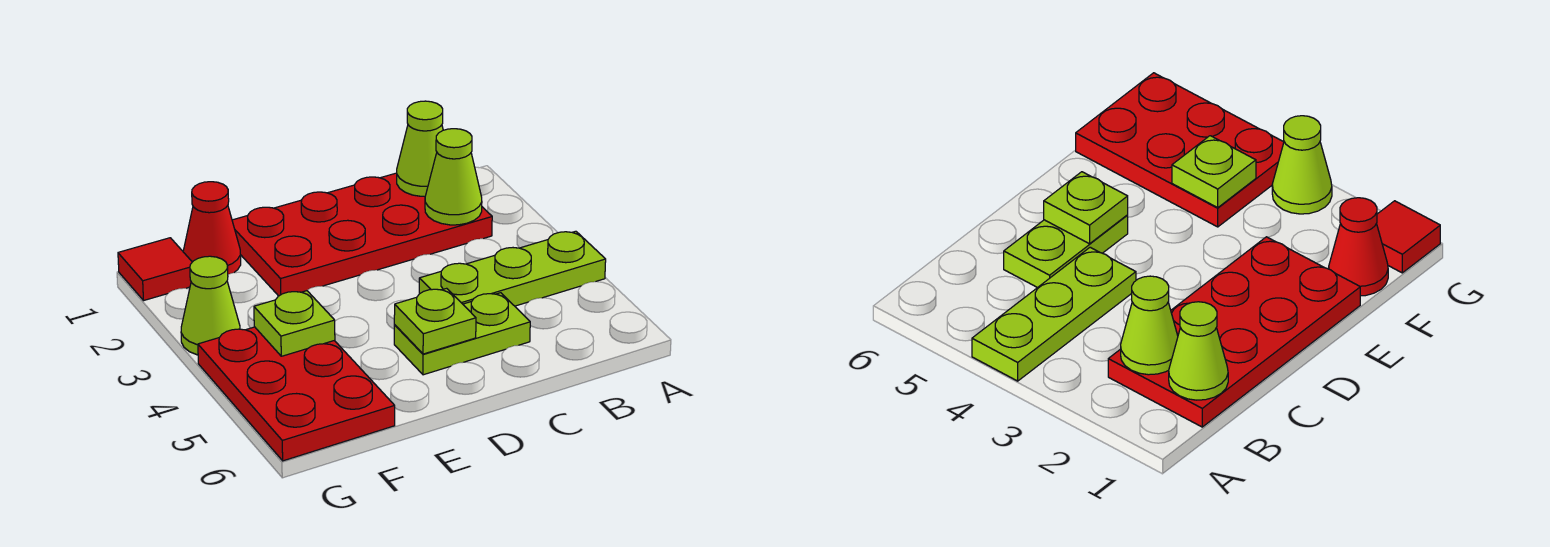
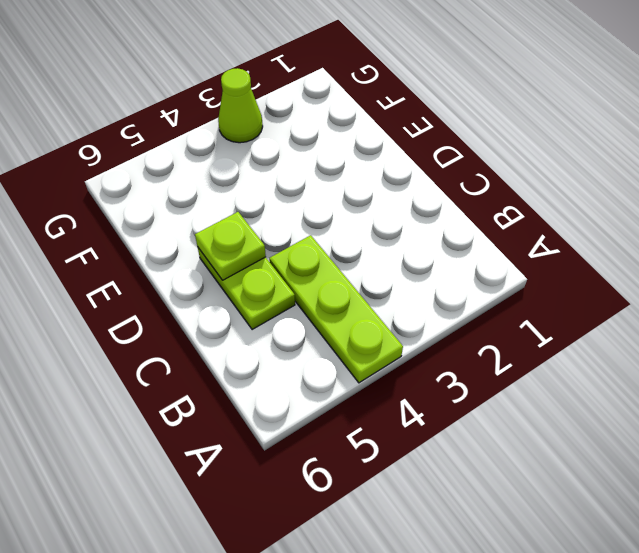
none -> red 2x4 plate [232,173,492,296]
none -> red 1x1 cone [183,182,241,274]

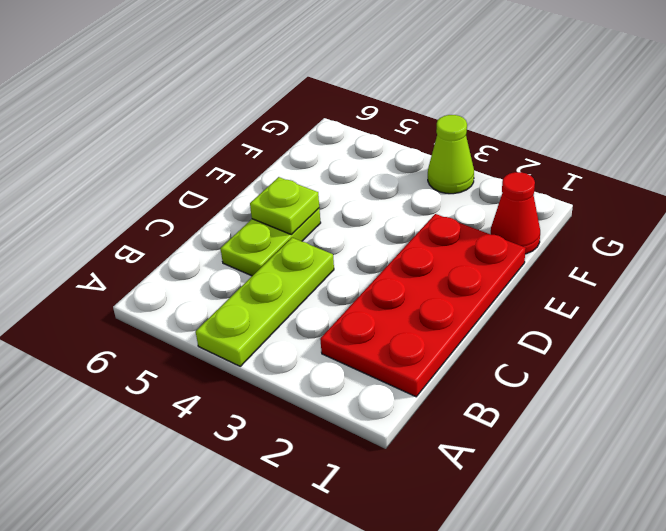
none -> red 2x3 plate [198,327,395,461]
none -> red 1x1 tile [118,238,192,300]

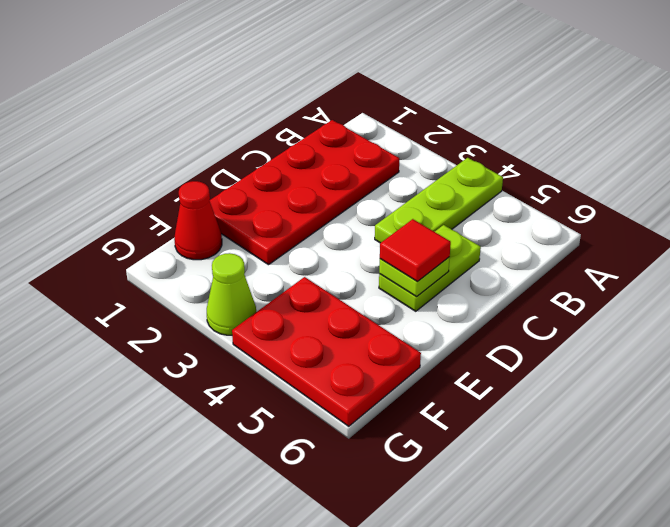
red 1x1 tile [380,219,451,281] -> red 1x1 tile moved to [118,238,192,300]
none -> lime 1x1 cone [397,101,443,196]
none -> lime 1x1 cone [425,129,482,225]

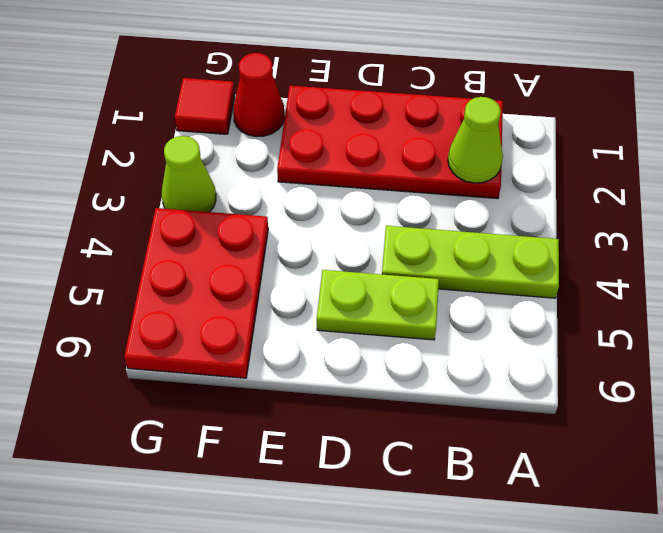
none -> lime 1x1 cone [397,101,443,196]
none -> lime 1x1 plate [394,288,476,354]

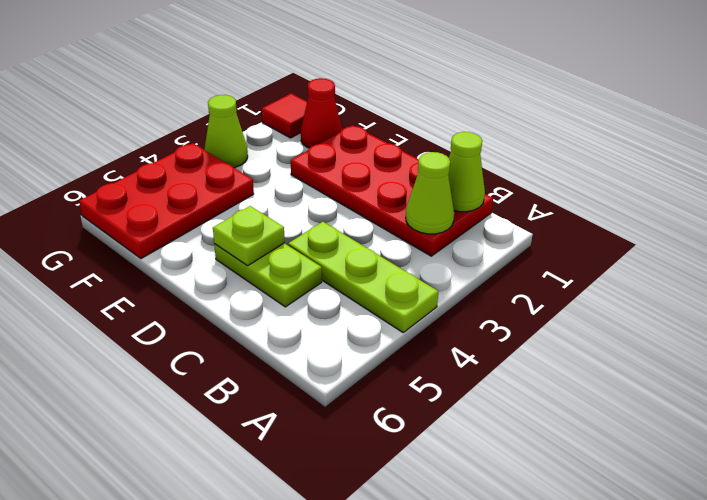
none -> lime 1x1 plate [254,291,335,356]

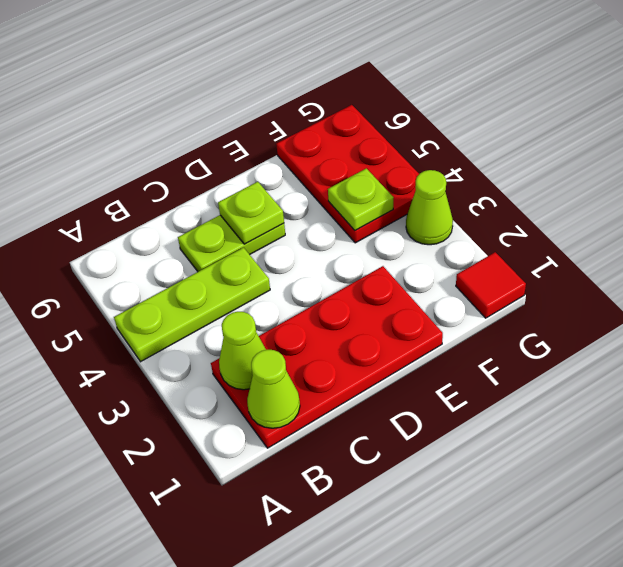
none -> red 1x1 cone [183,182,241,274]

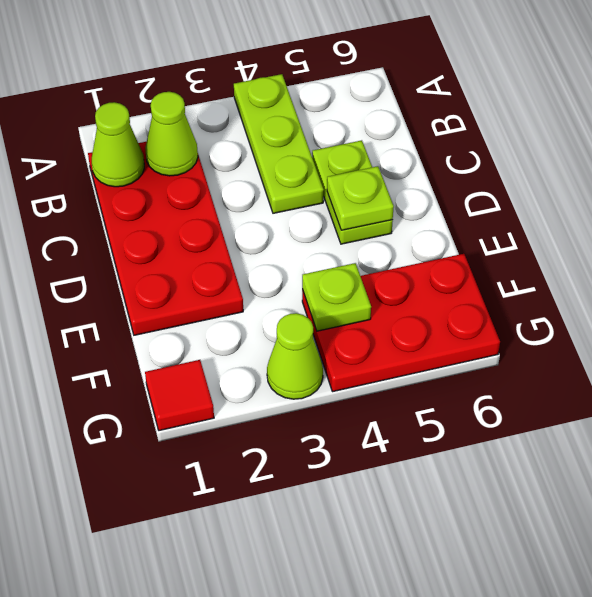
none -> red 1x1 cone [183,182,241,274]

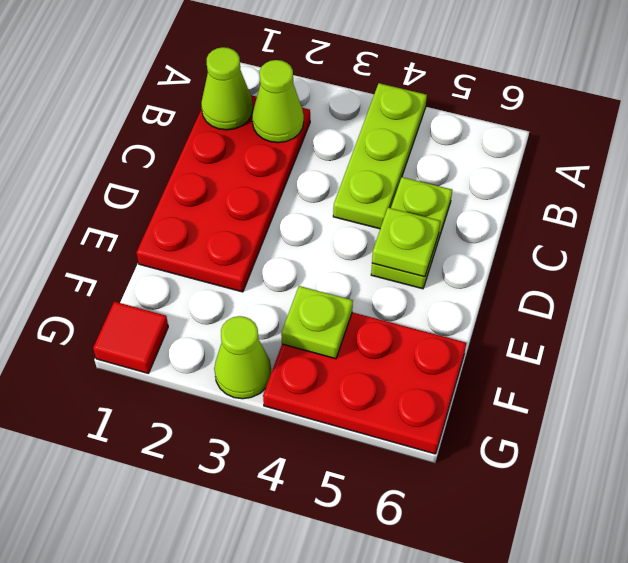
none -> red 1x1 cone [183,182,241,274]

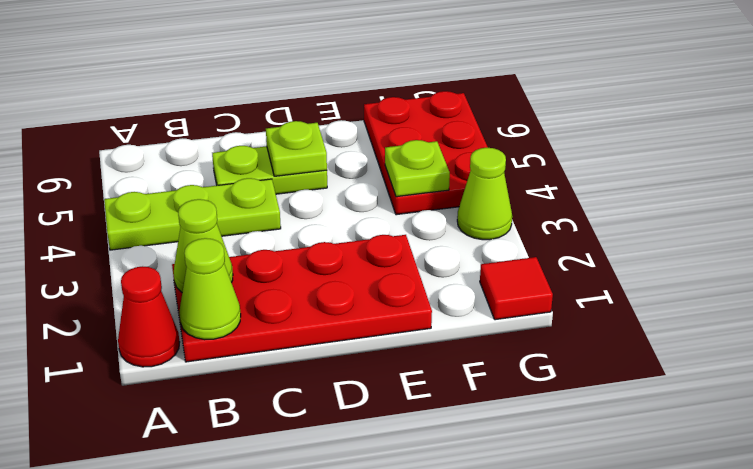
red 1x1 cone [118,266,180,367] -> red 1x1 cone moved to [183,182,241,274]

